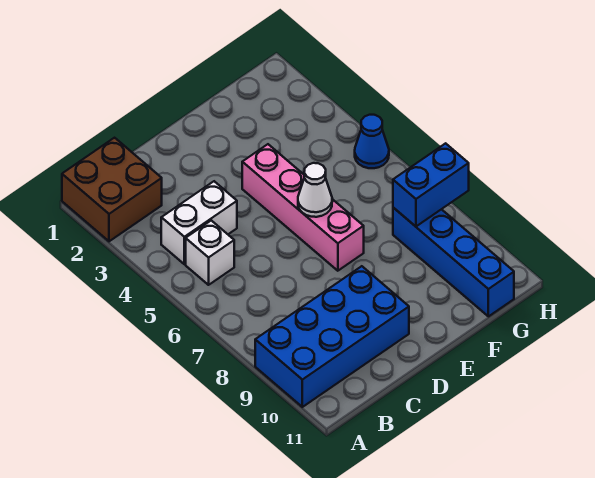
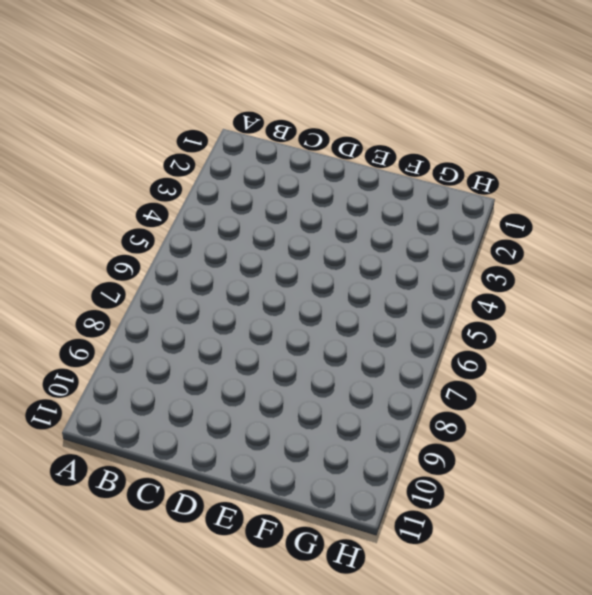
none -> brown 2x2 brick [62,138,162,241]
none -> blue 2x4 brick [255,266,409,407]

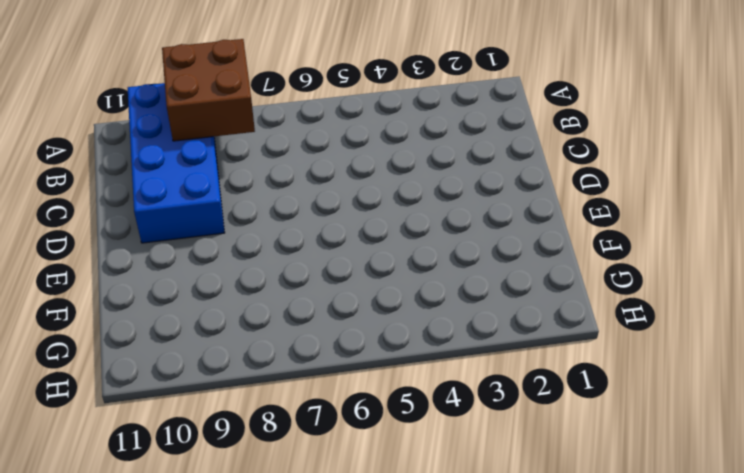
brown 2x2 brick [162,39,255,141] -> brown 2x2 brick moved to [62,138,162,241]
none -> white 1x2 brick [161,181,237,264]
none -> white 1x1 brick [186,220,234,285]

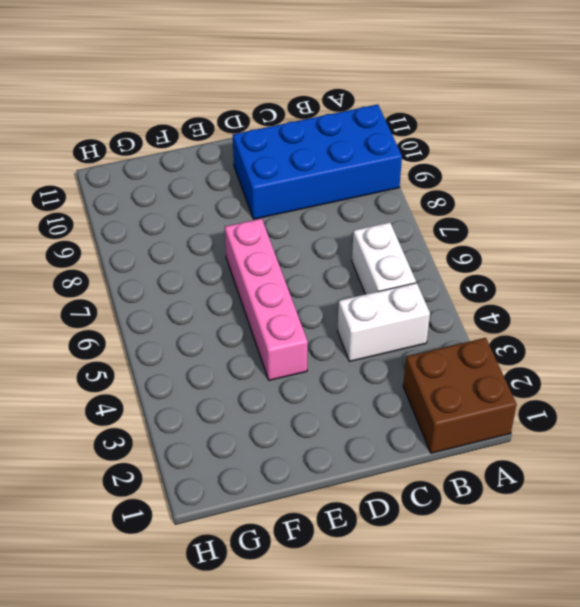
white 1x2 brick [352,222,416,294] -> white 1x1 brick [186,220,234,285]
none -> blue 1x4 brick [393,208,514,316]
none -> blue 1x1 cone [355,115,389,168]

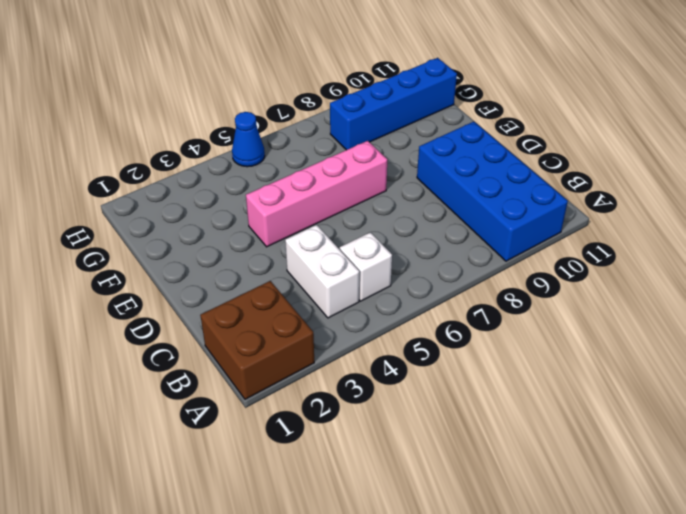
none -> white 1x1 cone [298,163,332,217]
none -> blue 1x2 brick [393,143,469,226]

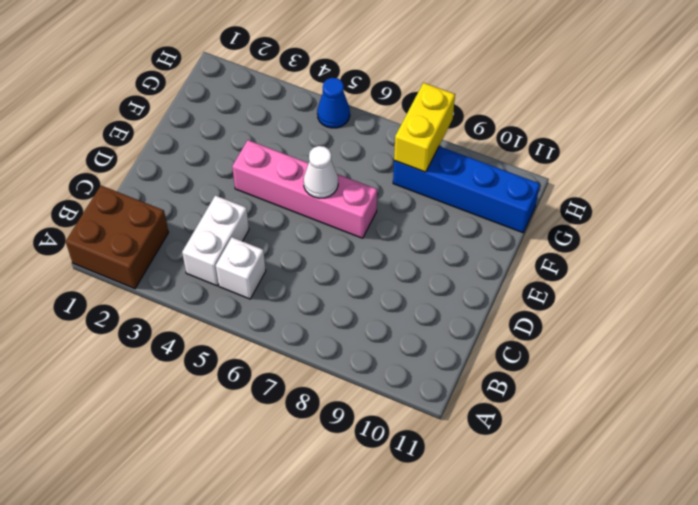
yellow 1x2 brick [394,83,455,172] -> blue 1x2 brick [393,143,469,226]
none -> blue 2x4 brick [255,266,409,407]

